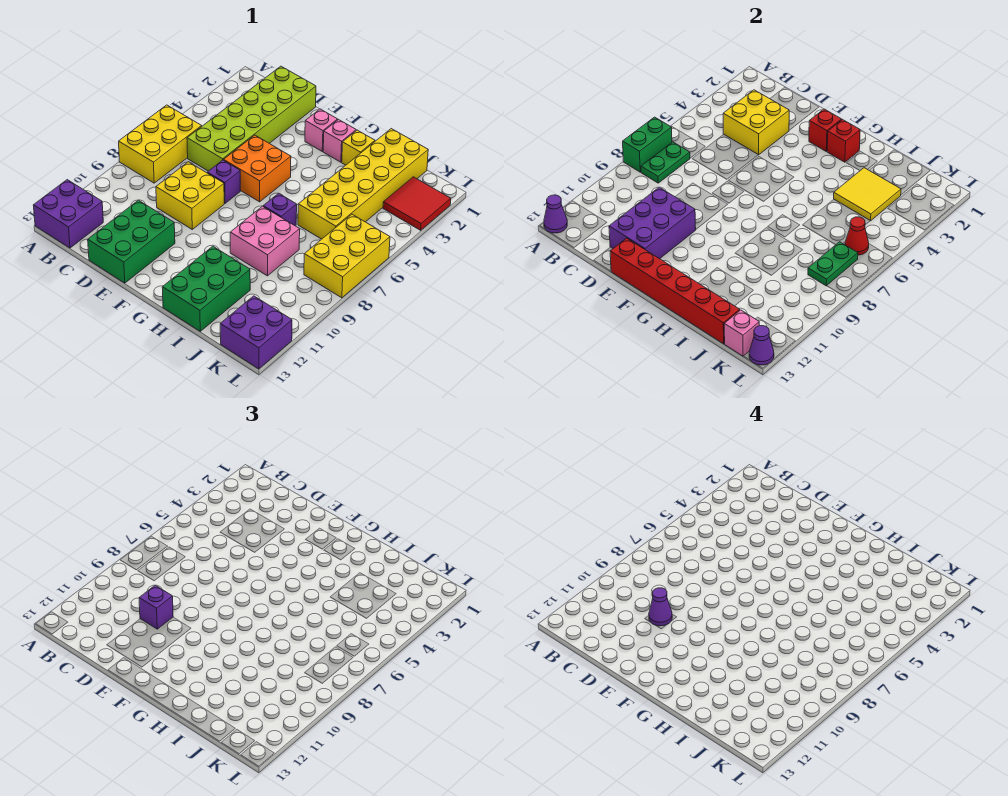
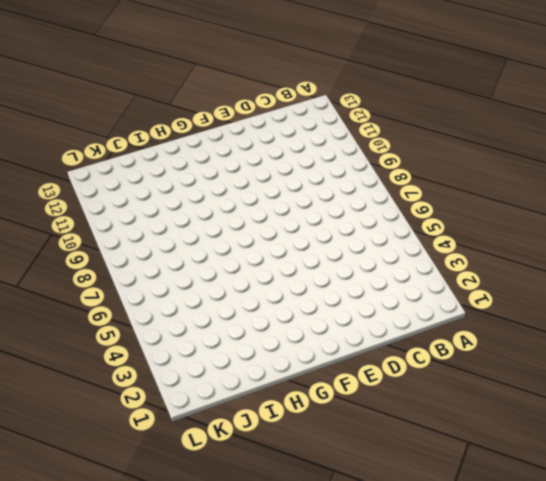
none -> yellow 2x3 brick [119,105,202,183]
none -> purple 2x2 brick [33,180,103,248]
none -> lime 2x6 brick [187,66,316,171]
none -> yellow 2x2 brick [156,162,224,229]

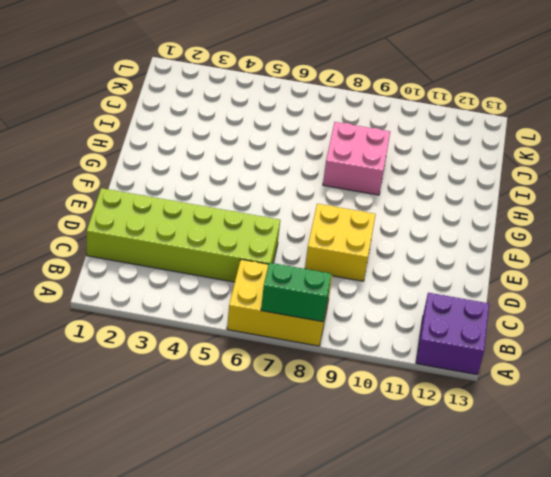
none -> green 2x3 brick [88,200,175,283]
none -> orange 2x2 brick [224,135,291,202]
none -> purple 1x1 brick [207,160,240,203]
none -> pink 1x1 brick [305,109,338,151]

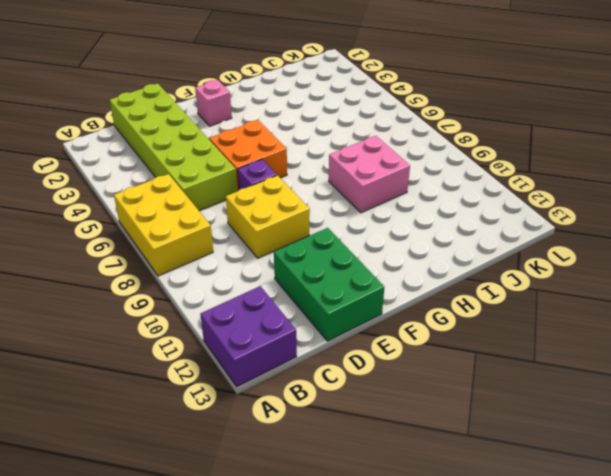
none -> pink 1x1 brick [323,119,356,162]
none -> yellow 1x1 brick [342,130,375,165]
none -> purple 1x1 brick [263,193,297,226]
none -> green 2x3 brick [162,246,250,331]

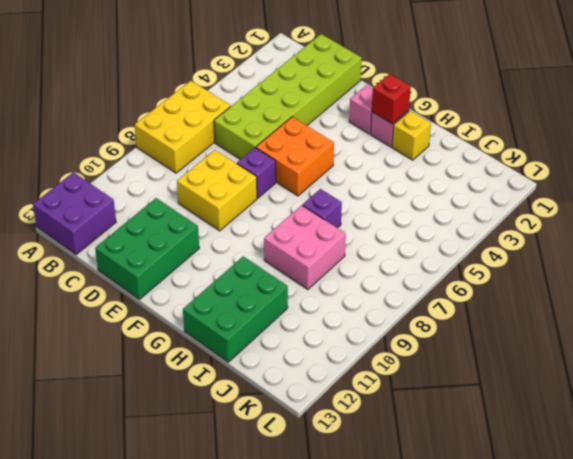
none -> yellow 2x6 brick [298,129,428,239]
none -> red 2x2 tile [383,177,451,230]
none -> yellow 2x3 brick [304,214,390,298]
none -> purple 2x2 brick [220,296,292,369]

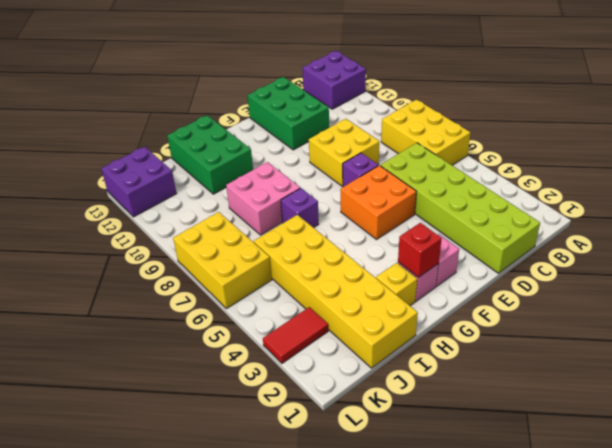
red 1x2 tile [263,307,328,363] -> red 2x2 tile [383,177,451,230]
none -> green 1x2 brick [623,117,672,172]
none -> purple 1x1 cone [544,195,567,233]
none -> green 1x2 plate [641,142,690,183]
none -> yellow 2x2 brick [723,90,789,155]

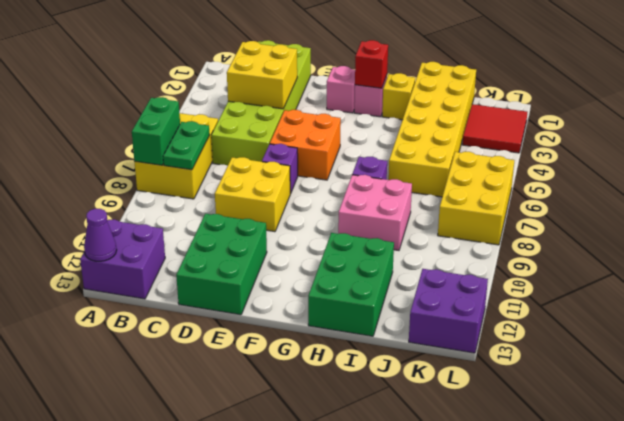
none -> purple 2x3 brick [609,187,696,259]
none -> red 1x6 brick [610,238,740,344]
none -> red 1x1 brick [809,109,842,151]
none -> yellow 2x2 tile [834,168,901,221]

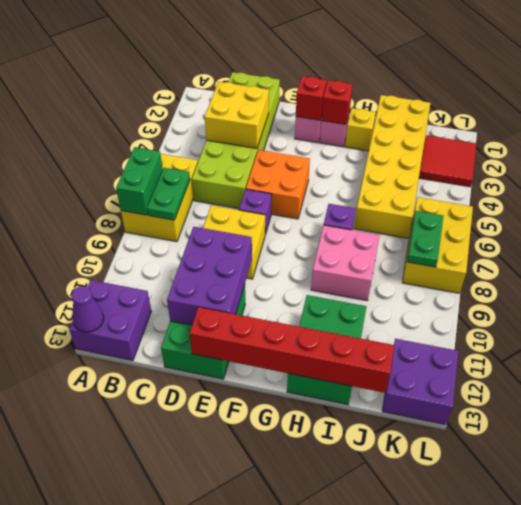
none -> yellow 2x2 tile [834,168,901,221]
none -> red 1x1 cone [845,217,869,255]
none -> pink 1x1 brick [724,310,759,356]
none -> purple 1x1 cone [749,326,774,365]

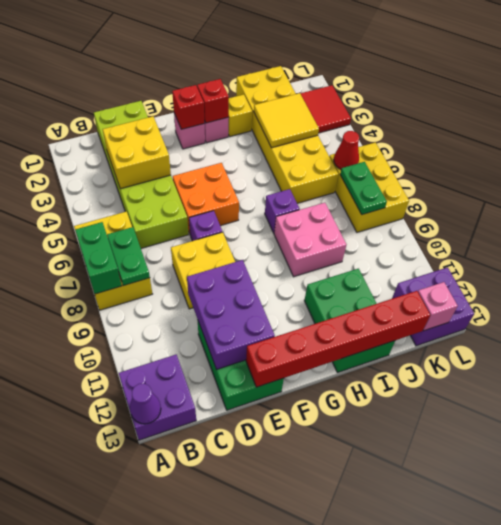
none -> purple 1x1 cone [749,326,774,365]
none -> purple 1x1 brick [139,585,173,629]
none -> purple 1x1 cone [649,588,672,626]

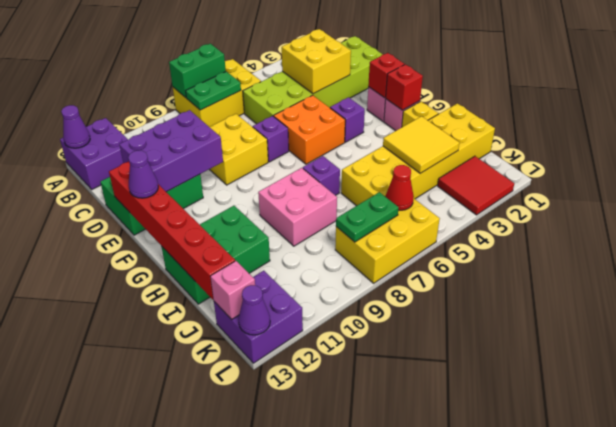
purple 1x1 brick [330,97,365,142] -> purple 1x1 brick moved to [139,585,173,629]
purple 1x1 cone [128,150,158,198] -> purple 1x1 cone moved to [649,588,672,626]

